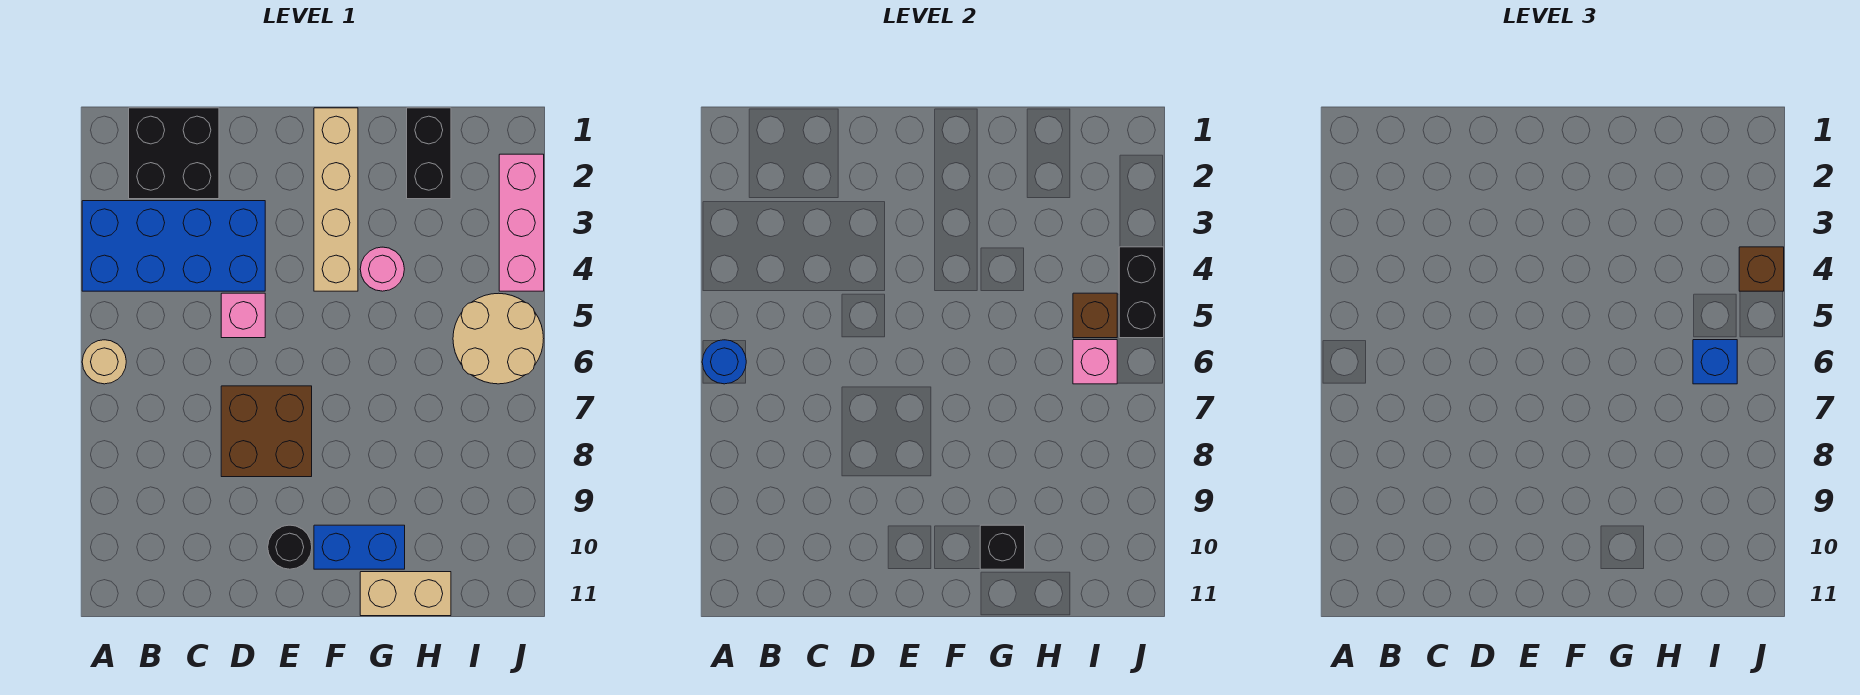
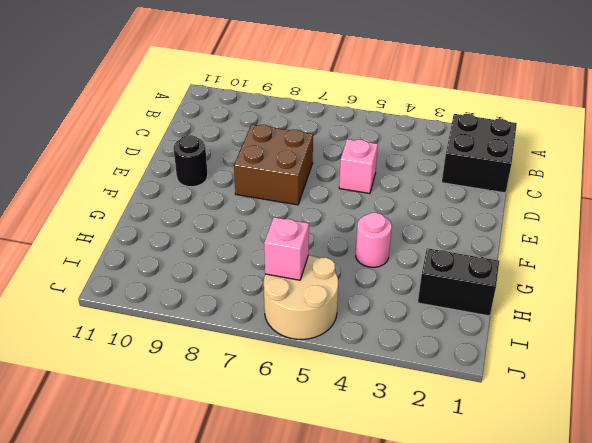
none -> blue 2x4 brick [82,201,265,291]
none -> tan 1x1 round brick [82,340,126,384]
none -> tan 1x4 brick [314,108,358,291]

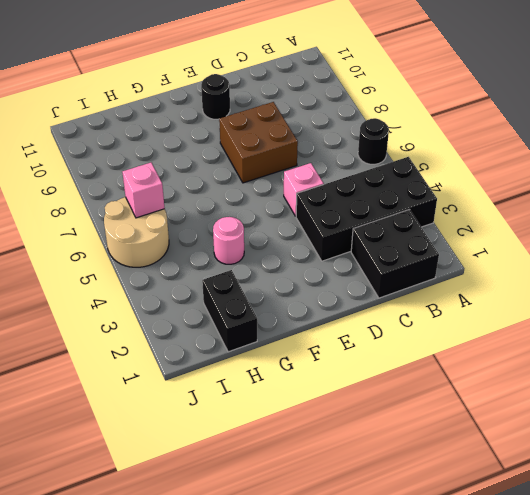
black 2x4 brick [296,157,437,261] -> blue 2x4 brick [82,201,265,291]
black 1x1 round brick [358,118,389,164] -> tan 1x1 round brick [82,340,126,384]
none -> tan 1x4 brick [314,108,358,291]
none -> blue 1x2 brick [314,525,405,569]
none -> tan 1x2 brick [360,572,451,616]

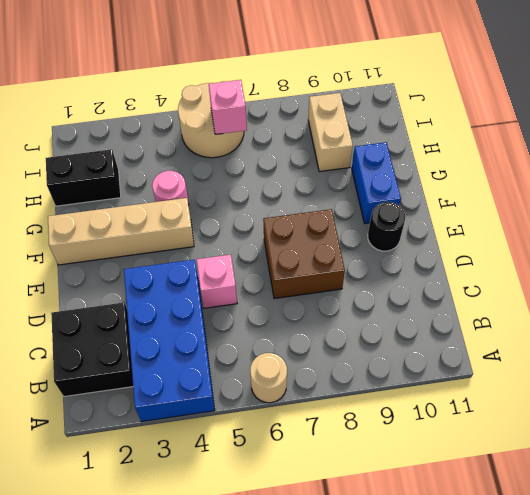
tan 1x2 brick [308,93,353,172] -> tan 1x2 brick moved to [360,572,451,616]
none -> pink 1x3 brick [499,154,544,291]
none -> blue 1x1 round brick [702,340,746,384]
none -> black 1x1 brick [980,525,1025,569]

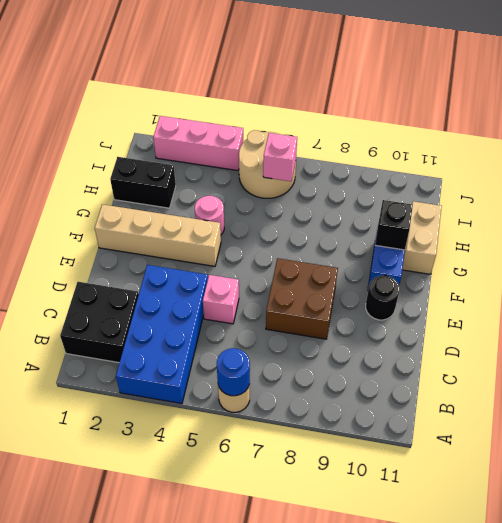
none -> brown 1x1 brick [1073,293,1117,338]
none -> black 1x2 brick [1119,247,1164,338]
none -> blue 1x1 brick [1693,340,1737,384]

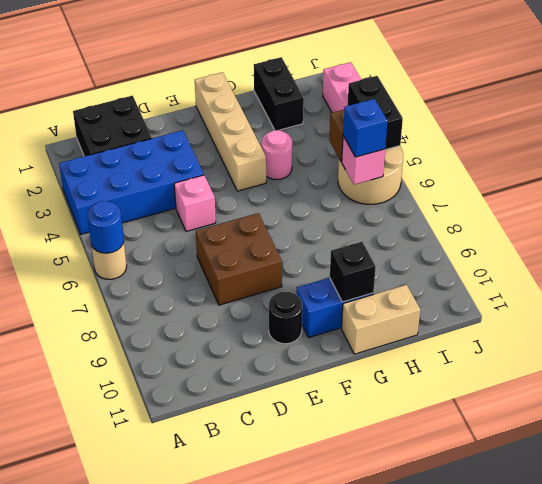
none -> brown 1x1 brick [1739,247,1784,291]

